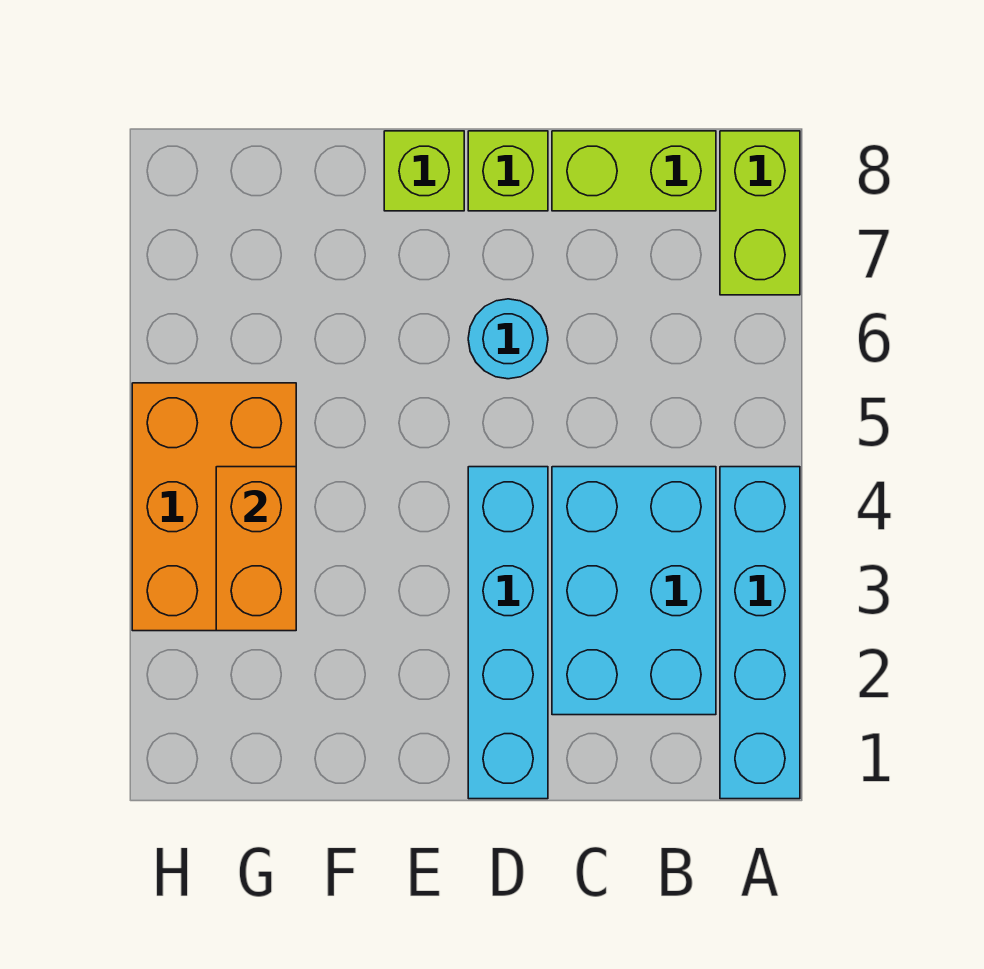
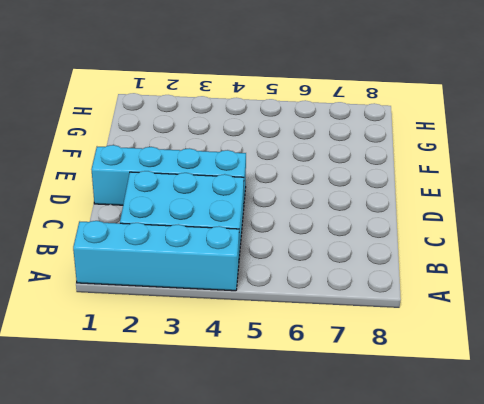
none -> lime 1x2 brick [720,131,800,295]
none -> lime 1x2 brick [552,131,716,211]

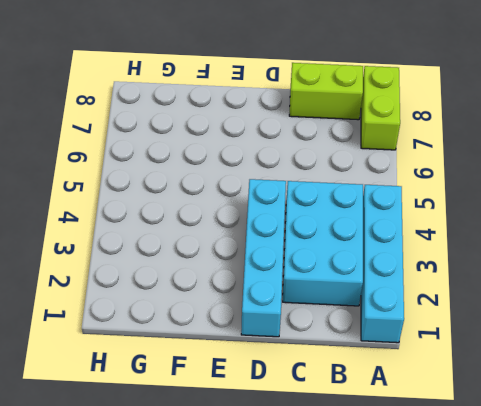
none -> cyan 1x1 round brick [468,299,548,379]
none -> lime 1x1 brick [468,131,548,211]

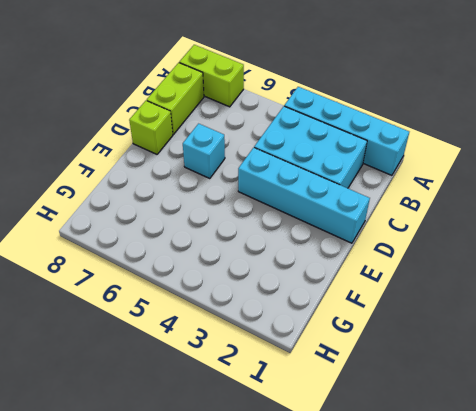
cyan 1x1 brick [183,124,225,179] -> cyan 1x1 round brick [468,299,548,379]
none -> lime 1x1 brick [384,131,464,211]
none -> orange 2x3 brick [132,383,296,631]

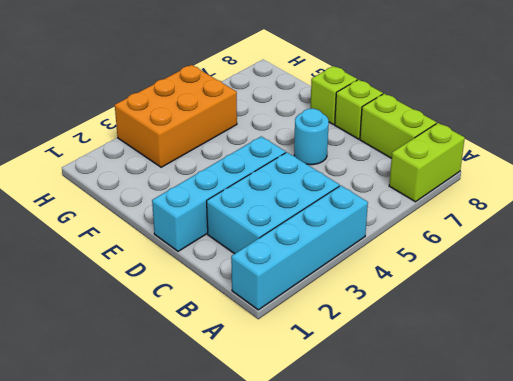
none -> orange 1x2 brick [216,467,296,631]

